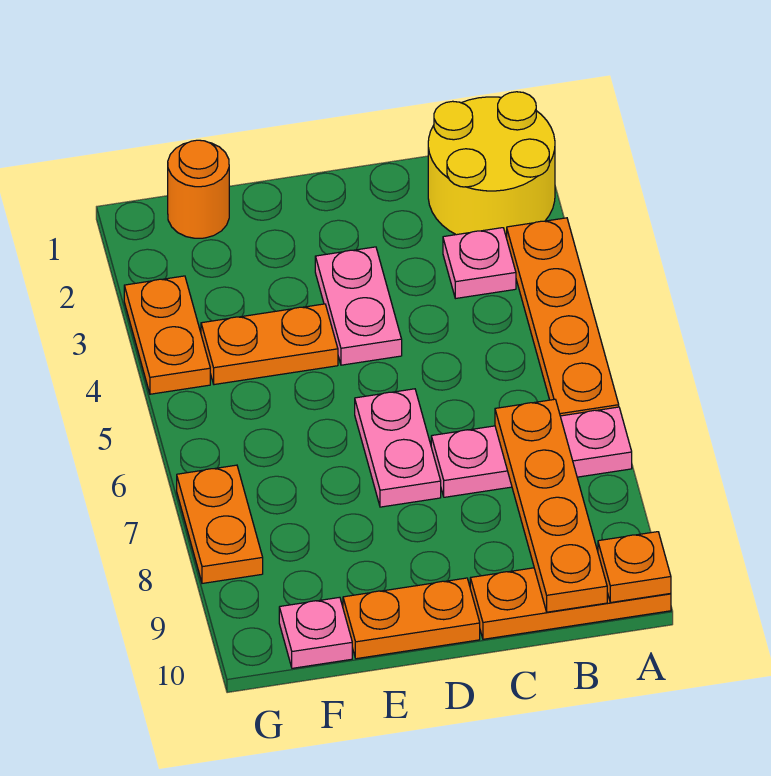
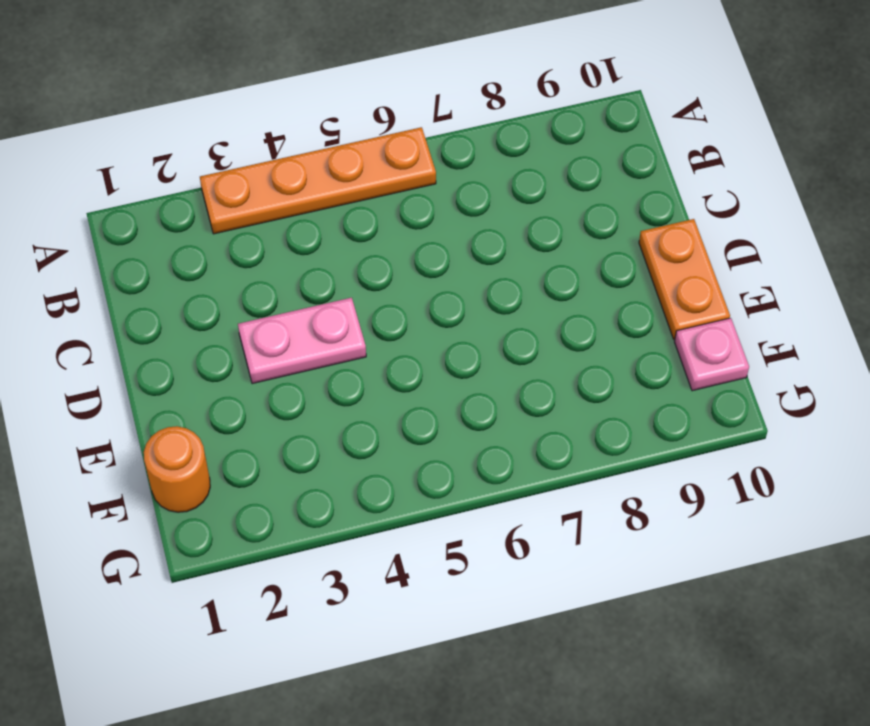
none -> yellow 2x2 round brick [428,92,555,238]
none -> pink 1x3 plate [431,407,632,497]
none -> orange 1x3 plate [470,568,671,639]

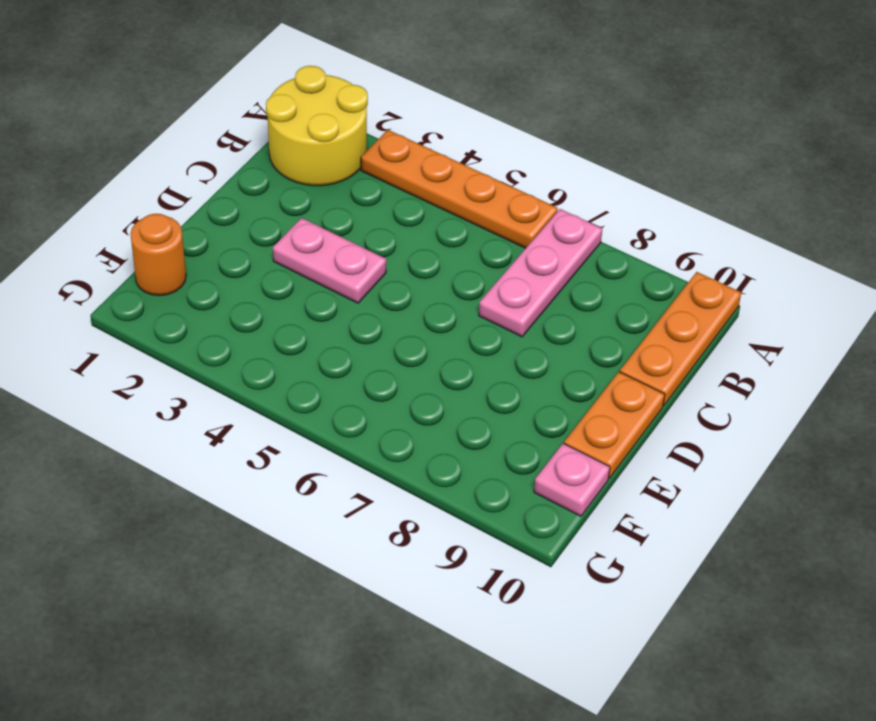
none -> pink 1x1 plate [443,228,516,299]
none -> pink 1x2 plate [355,389,441,507]
none -> orange 1x2 plate [201,304,338,385]

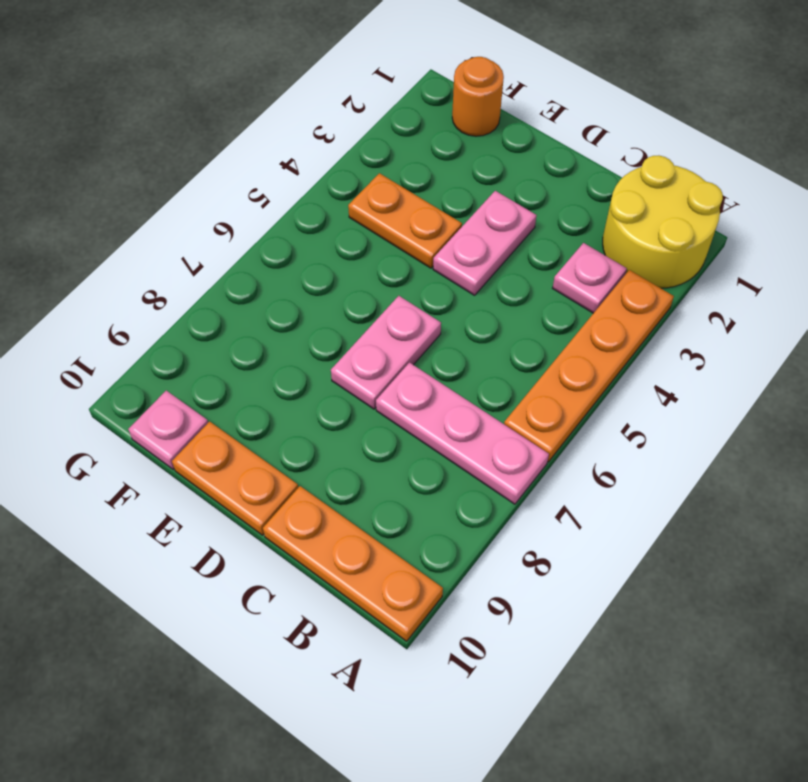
none -> orange 1x2 plate [124,276,210,394]
none -> orange 1x2 plate [177,465,263,583]
none -> orange 1x1 plate [598,532,671,603]

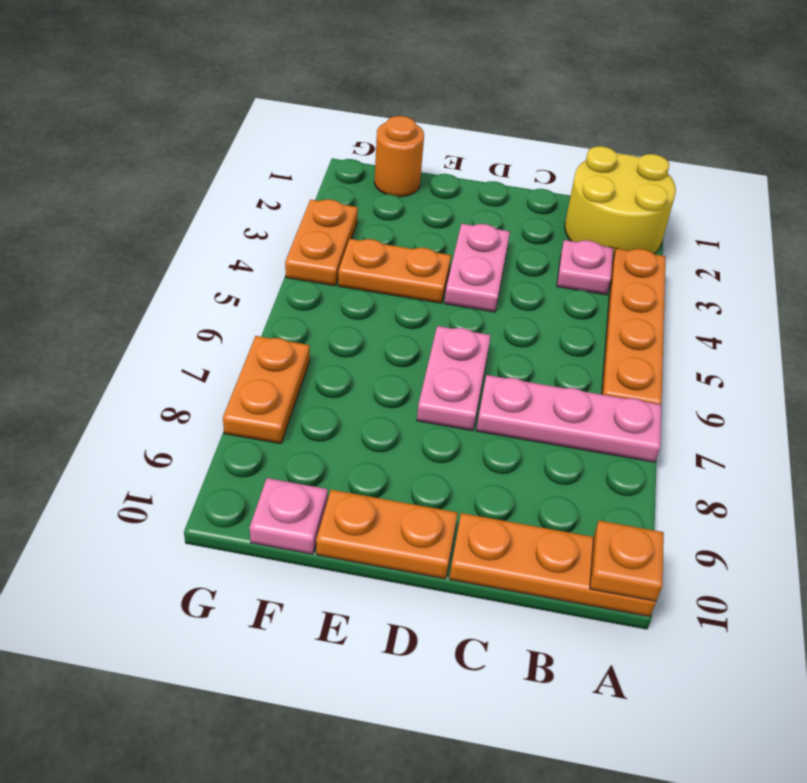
none -> orange 1x4 plate [495,399,607,612]

